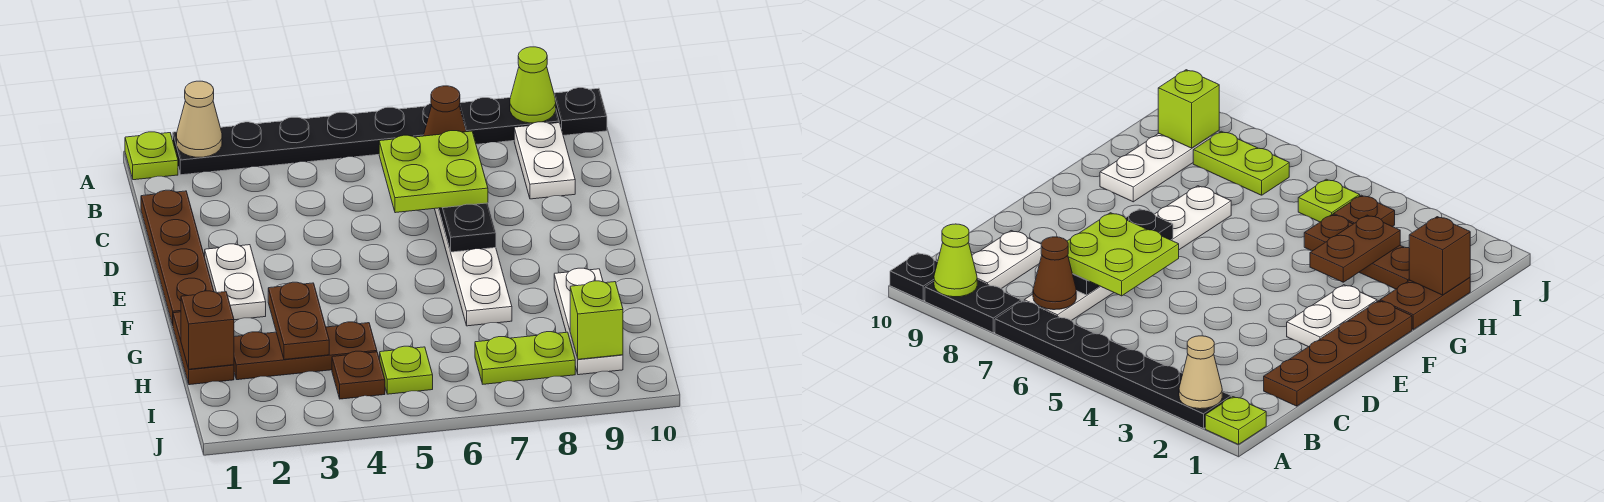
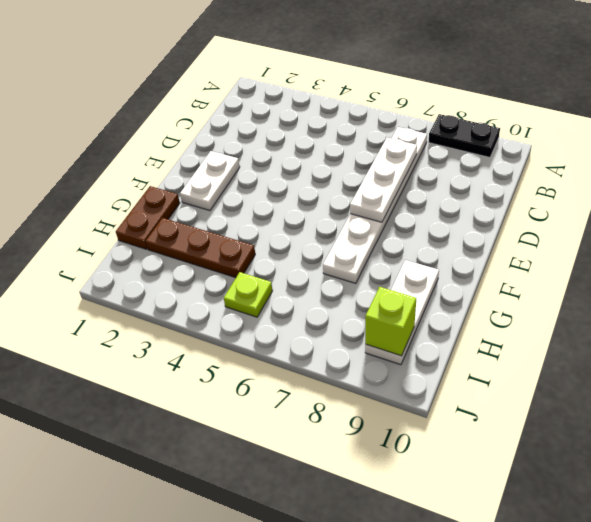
white 1x3 plate [350,138,417,222] -> black 1x3 plate [439,203,496,252]
none -> lime 1x1 plate [125,132,178,180]
none -> black 1x6 plate [173,103,432,175]
none -> black 1x1 plate [554,88,607,135]

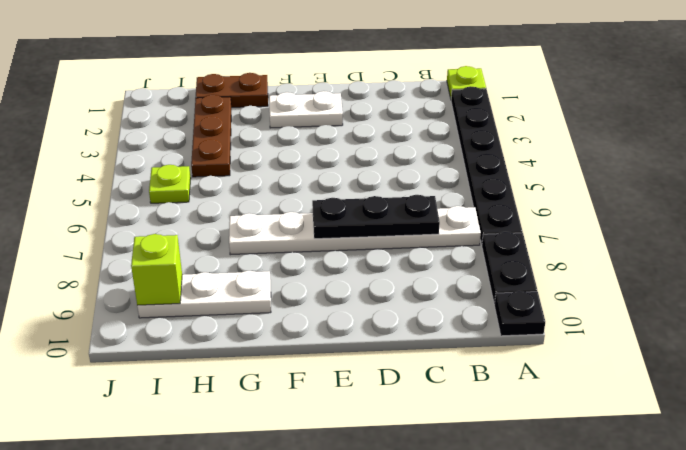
none -> white 1x2 plate [514,122,575,199]
none -> brown 1x4 plate [141,190,214,325]
none -> brown 1x1 plate [332,351,385,399]

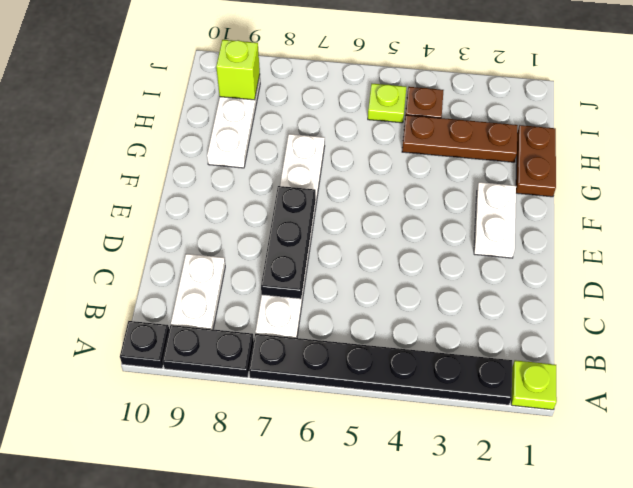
none -> brown 1x4 plate [141,190,214,325]
none -> lime 1x2 plate [475,332,575,384]
none -> tan 1x1 cone [177,81,222,157]

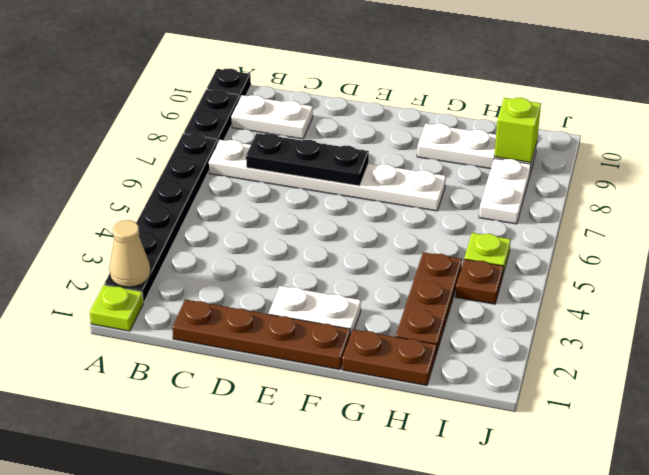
white 1x2 plate [479,158,531,224] -> lime 1x2 plate [475,332,575,384]
none -> lime 1x1 cone [510,47,556,123]
none -> brown 1x1 cone [424,86,466,136]
none -> brown 1x2 plate [268,282,329,360]

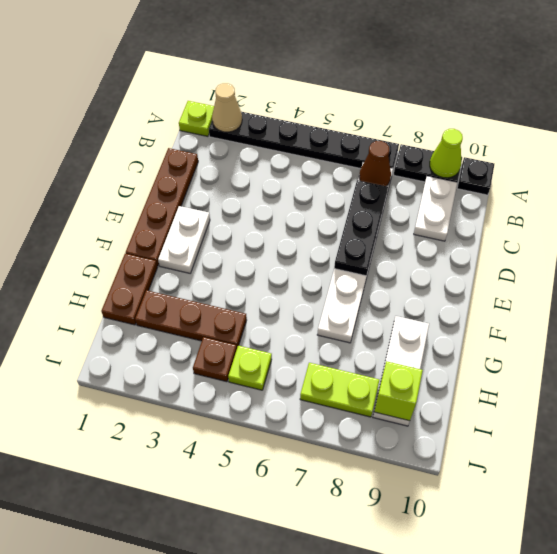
none -> brown 1x2 plate [268,282,329,360]
none -> brown 1x1 brick [181,291,234,369]
none -> lime 2x2 plate [379,131,488,213]

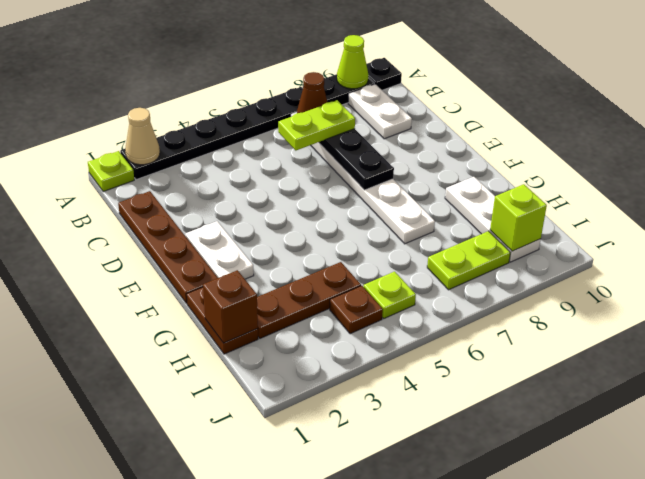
lime 1x2 plate [278,100,355,150] -> lime 2x2 plate [379,131,488,213]
none -> brown 1x2 plate [268,282,329,360]

